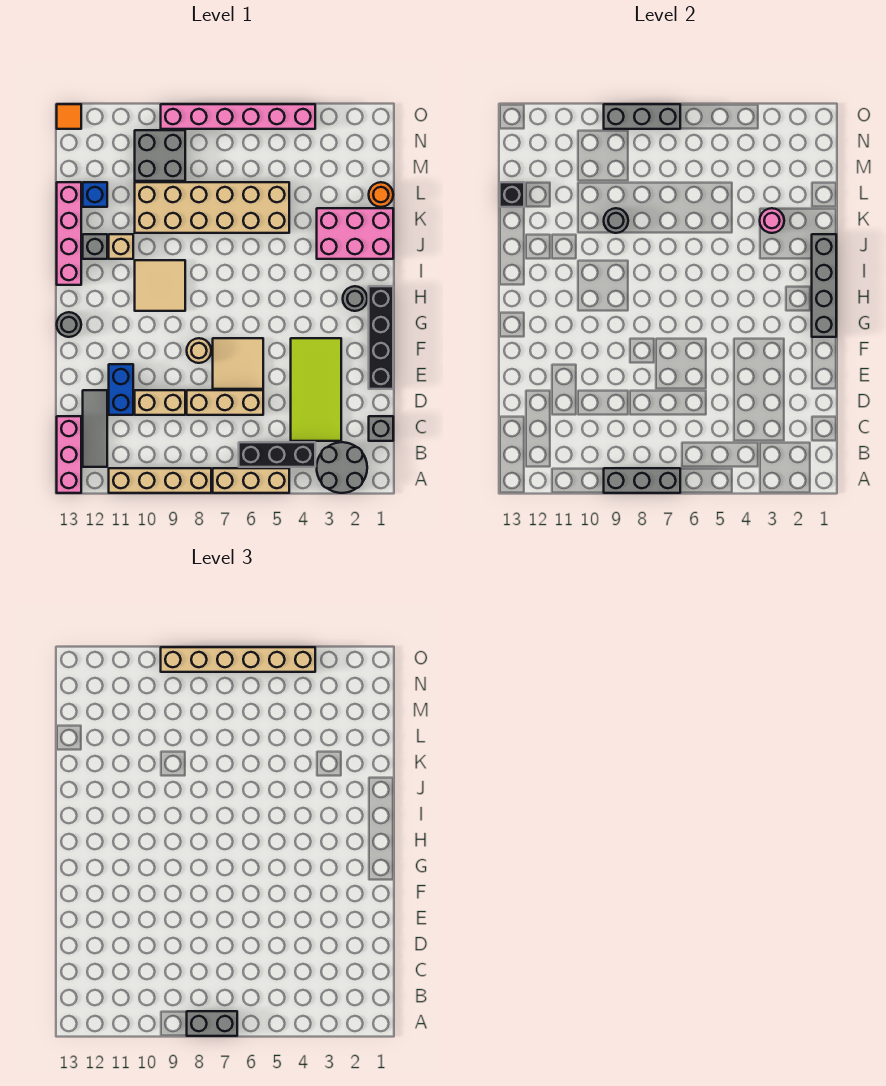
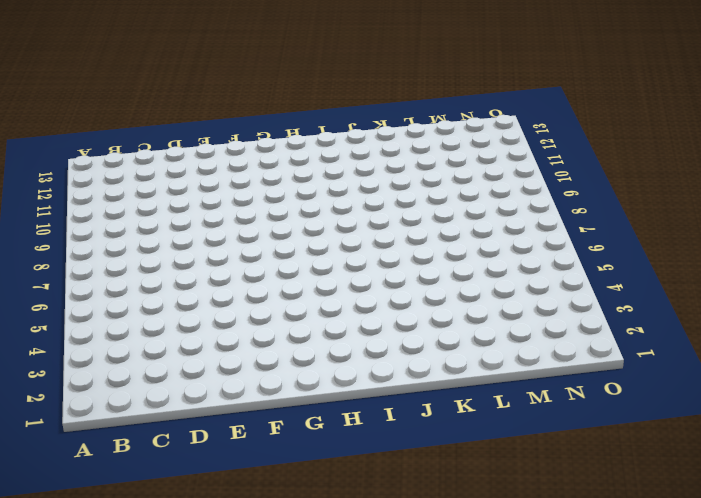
none -> grey 2x2 round brick [317,442,367,493]
none -> tan 1x3 brick [213,468,289,493]
none -> tan 1x4 brick [109,468,211,493]
none -> pink 1x3 brick [57,416,81,493]

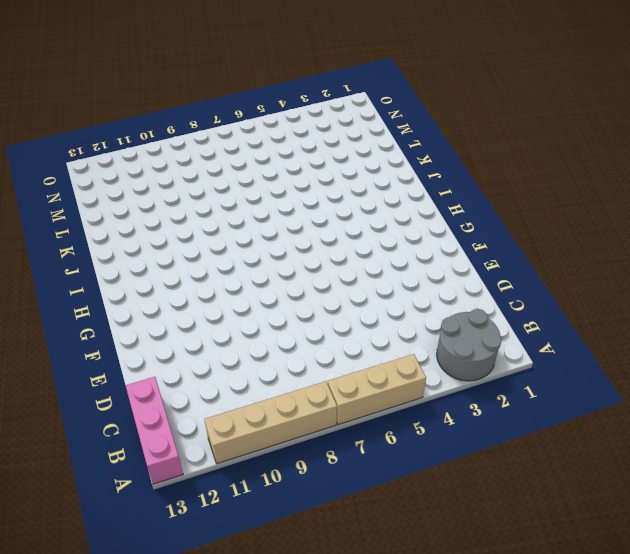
none -> black 1x3 brick [239,442,315,467]
none -> grey 1x3 tile [83,390,107,467]
none -> grey 1x1 brick [369,416,393,441]
none -> lime 2x4 tile [291,338,341,441]

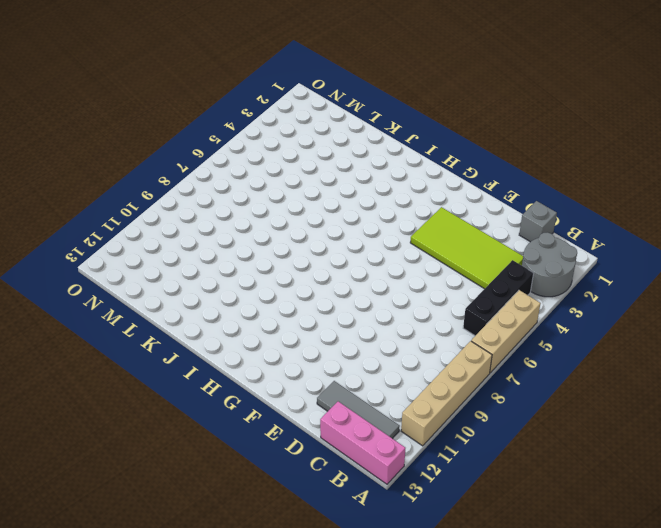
none -> tan 1x3 brick [187,390,263,415]
none -> tan 1x2 brick [135,390,185,415]
none -> blue 1x2 brick [109,364,133,415]
none -> black 1x4 brick [369,286,393,389]

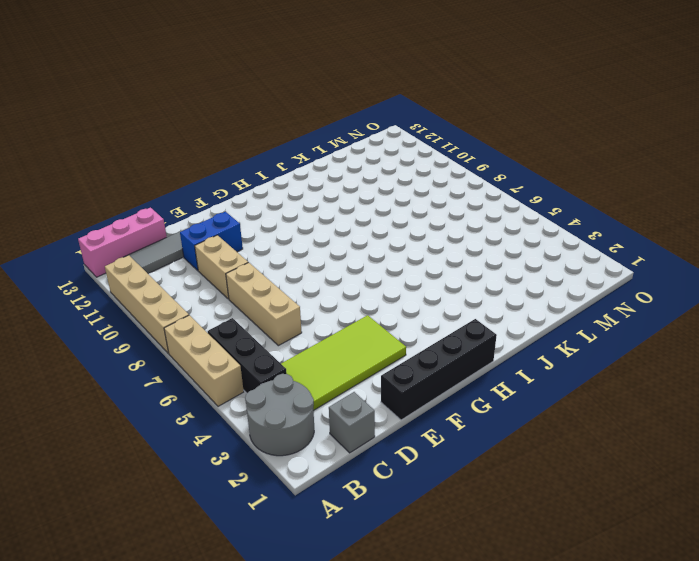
none -> tan 2x2 tile [213,338,263,389]
none -> tan 1x1 round brick [187,338,211,363]
none -> grey 1x1 round brick [57,312,81,337]
none -> grey 1x1 round brick [343,286,367,311]

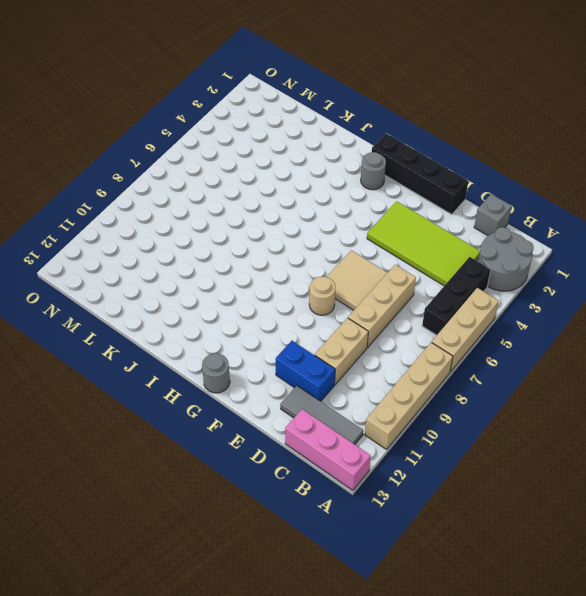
none -> tan 2x2 tile [135,260,185,311]
none -> pink 1x4 brick [57,182,81,285]
none -> pink 2x3 brick [317,208,393,259]
none -> tan 1x1 brick [109,234,133,259]

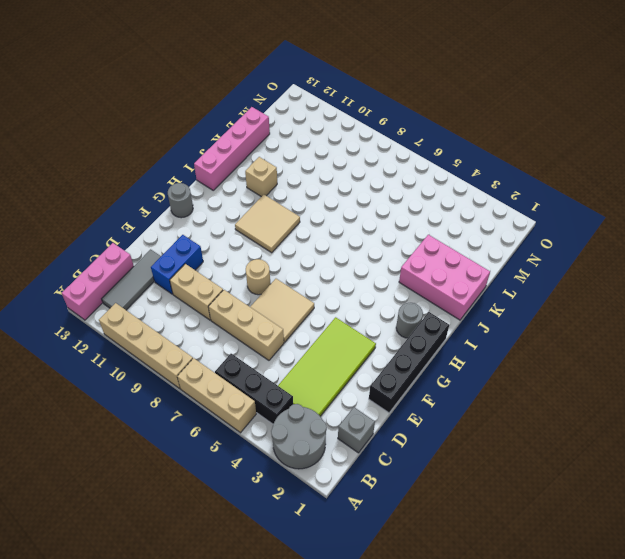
none -> grey 1x1 brick [83,234,107,259]
none -> tan 2x6 brick [135,182,289,233]
none -> orange 1x1 round brick [369,182,393,207]
none -> blue 1x1 brick [83,182,107,207]

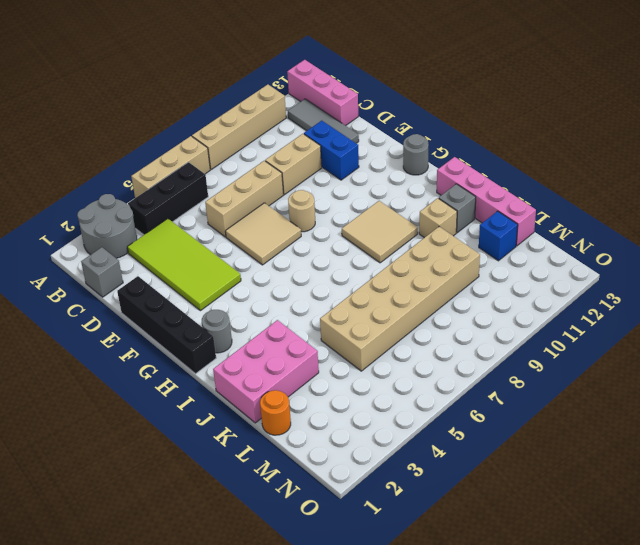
none -> grey 2x2 brick [135,130,185,181]
none -> pink 1x6 brick [161,104,315,129]
none -> orange 1x1 tile [57,104,81,129]
none -> grey 1x3 brick [604,468,680,493]

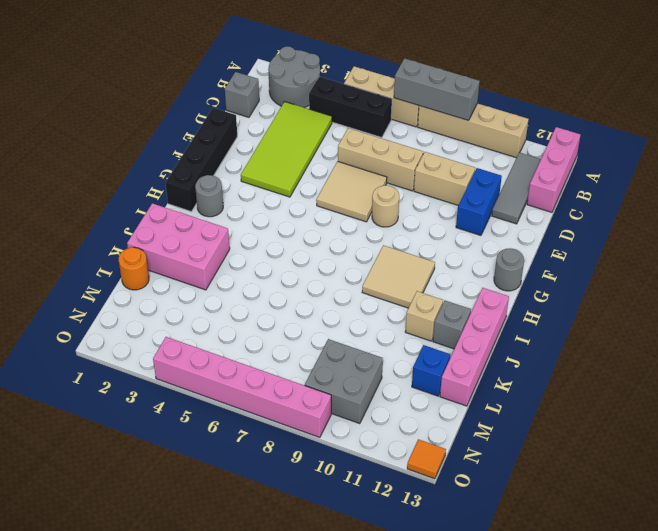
none -> tan 2x6 brick [135,182,289,233]
none -> grey 1x4 brick [812,234,836,337]
none -> pink 1x1 round brick [760,208,784,233]
none -> grey 1x1 round brick [604,208,628,233]

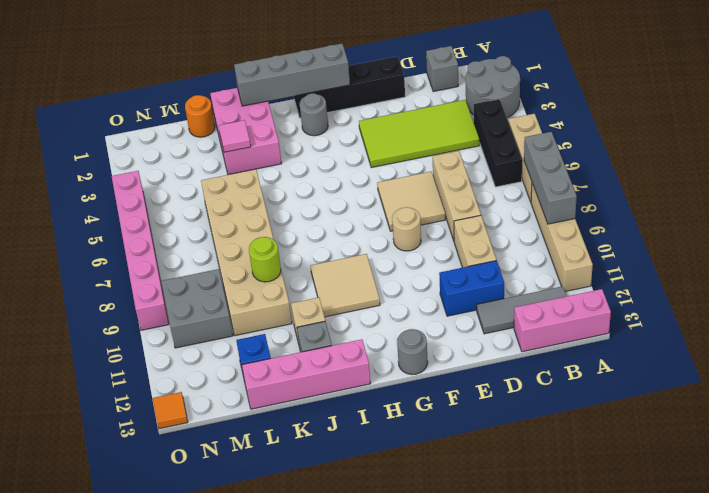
pink 1x1 tile [219,120,251,152] -> pink 1x1 round brick [760,208,784,233]
lime 1x1 round brick [249,237,281,282] -> grey 1x1 round brick [604,208,628,233]
none -> black 1x1 brick [500,182,524,207]
none -> grey 1x3 brick [604,104,680,129]
none -> grey 1x2 brick [187,1011,237,1036]
none -> tan 1x6 brick [161,647,315,672]

